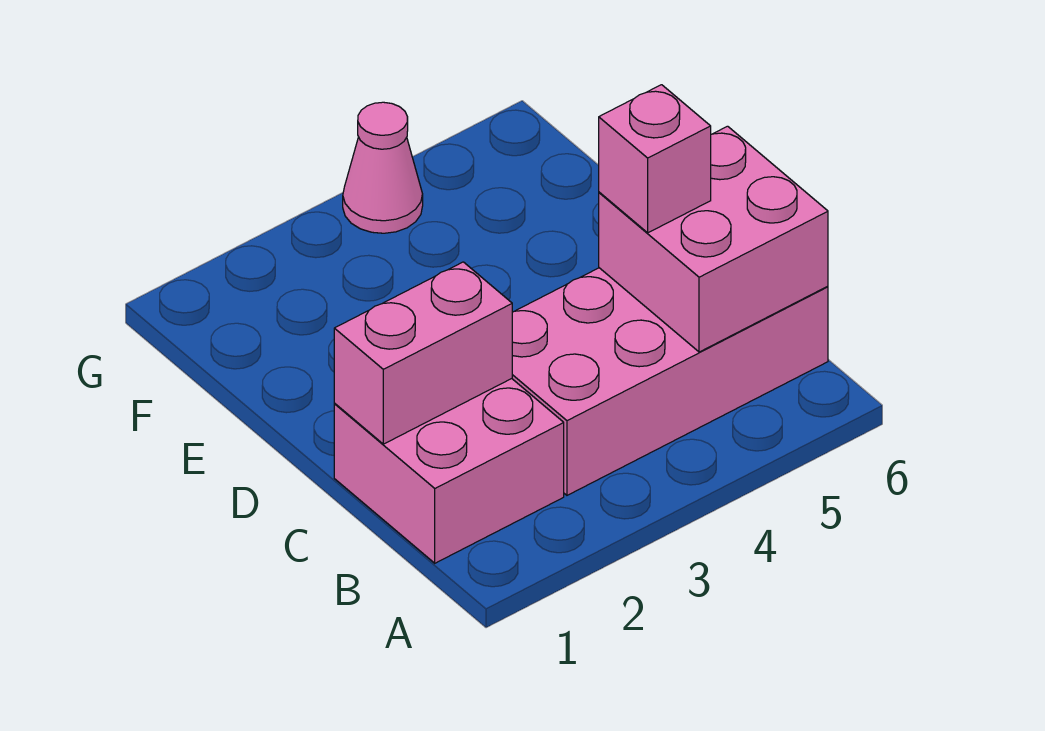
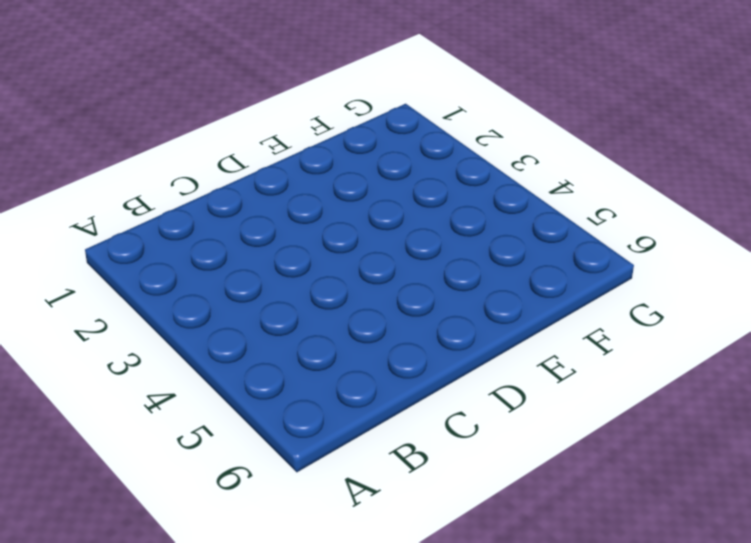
none -> pink 2x2 brick [334,379,564,563]
none -> pink 2x4 brick [512,268,828,495]

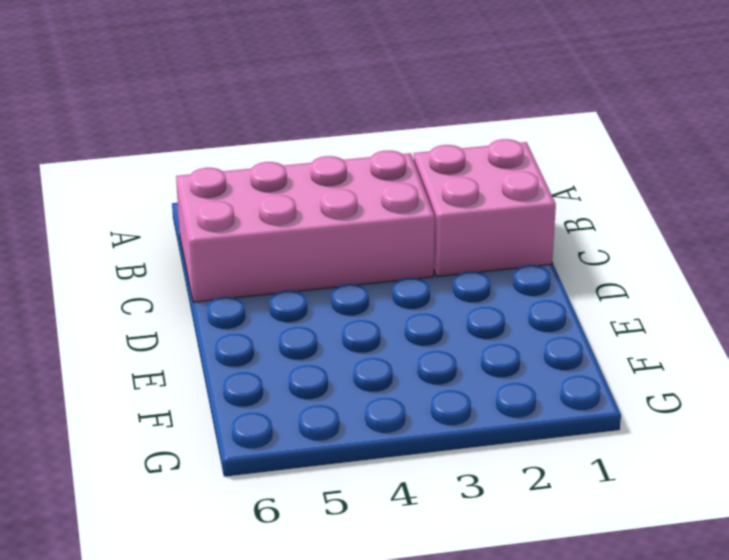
none -> pink 1x1 cone [343,102,423,233]
none -> pink 2x2 brick [599,126,828,352]

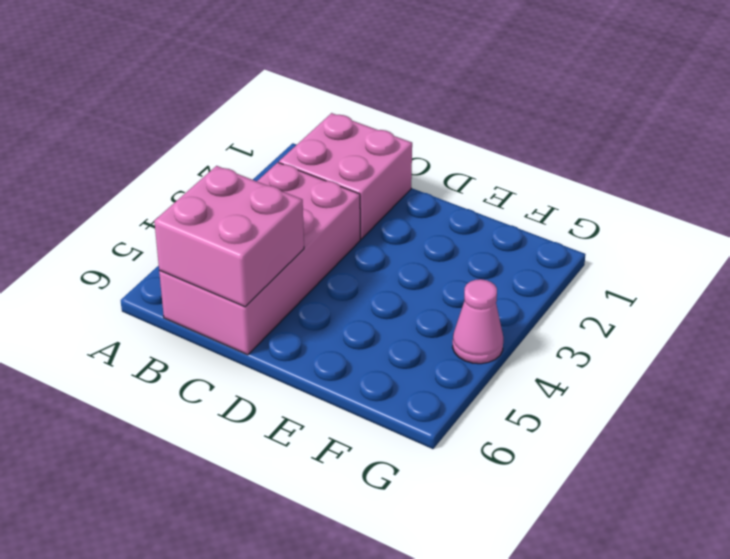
none -> pink 1x2 brick [334,262,512,444]
none -> pink 1x1 brick [599,85,711,233]

